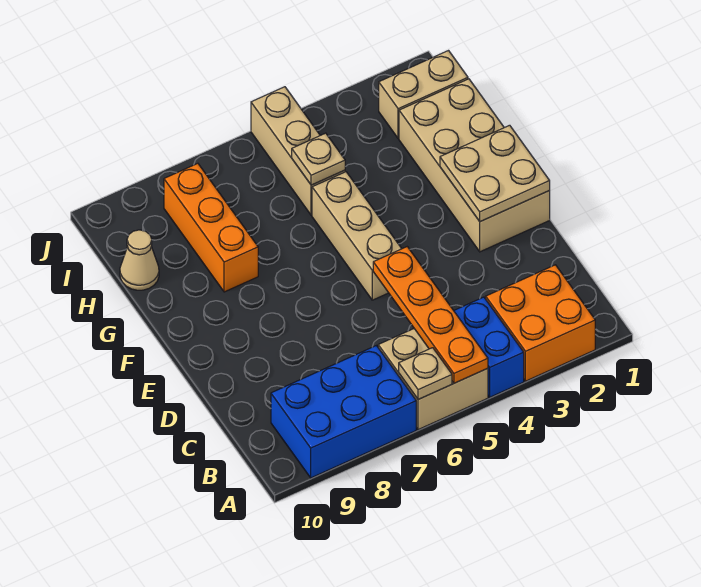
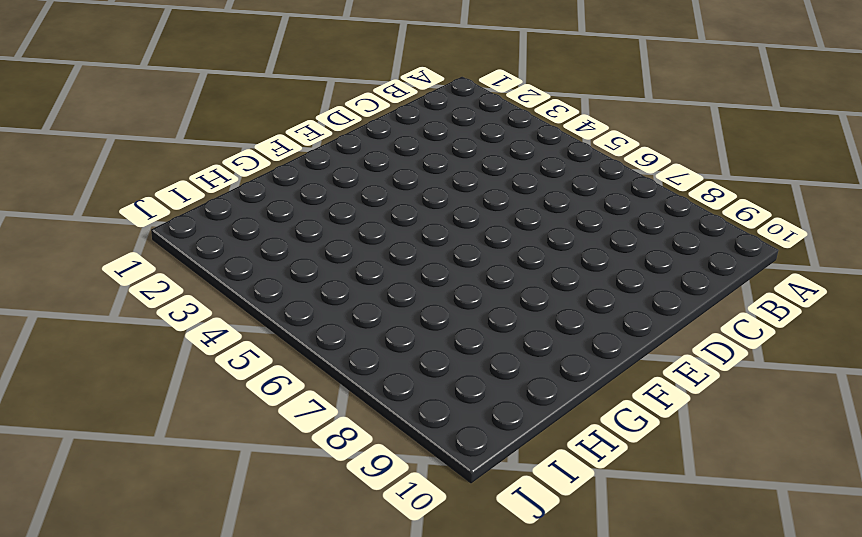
none -> orange 2x2 brick [486,265,595,381]
none -> blue 1x2 brick [454,297,524,397]
none -> tan 2x2 brick [378,329,488,430]

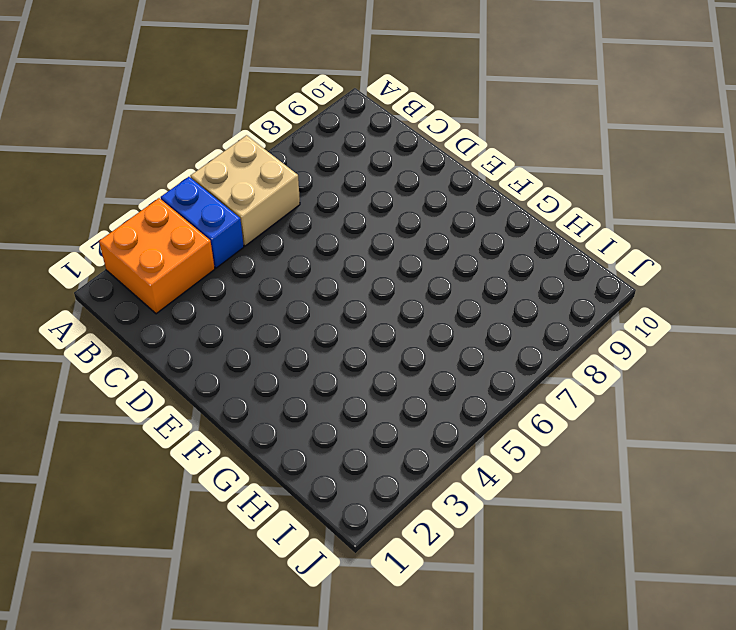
none -> blue 2x3 brick [271,346,416,478]
none -> tan 2x4 brick [399,79,550,252]
none -> tan 1x3 brick [312,172,402,300]

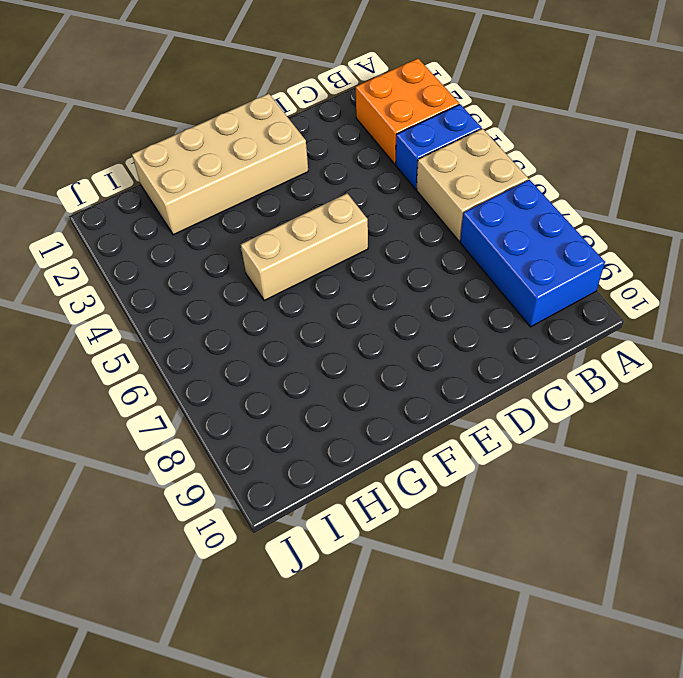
none -> orange 1x3 brick [164,163,258,292]
none -> tan 1x3 brick [251,87,345,215]
none -> tan 1x1 cone [120,230,159,290]

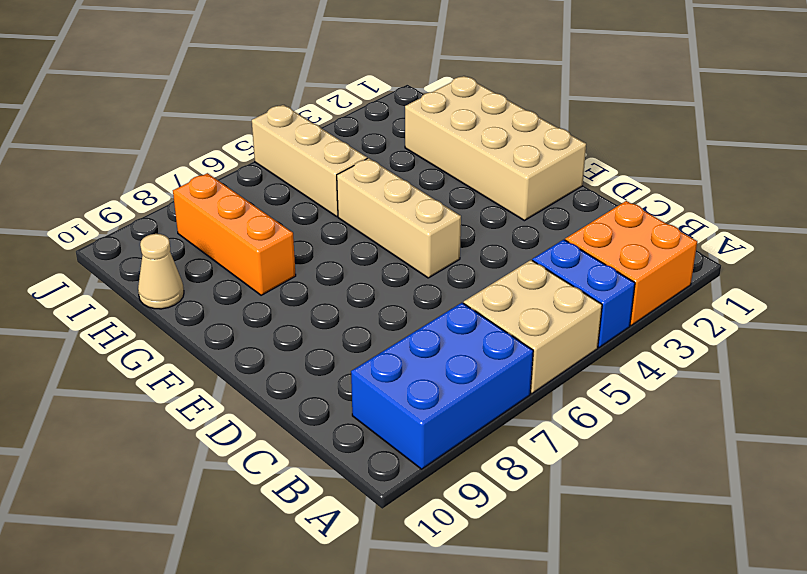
none -> tan 1x2 brick [379,51,468,139]
none -> orange 1x4 plate [373,247,488,383]
none -> tan 1x1 plate [399,348,452,400]

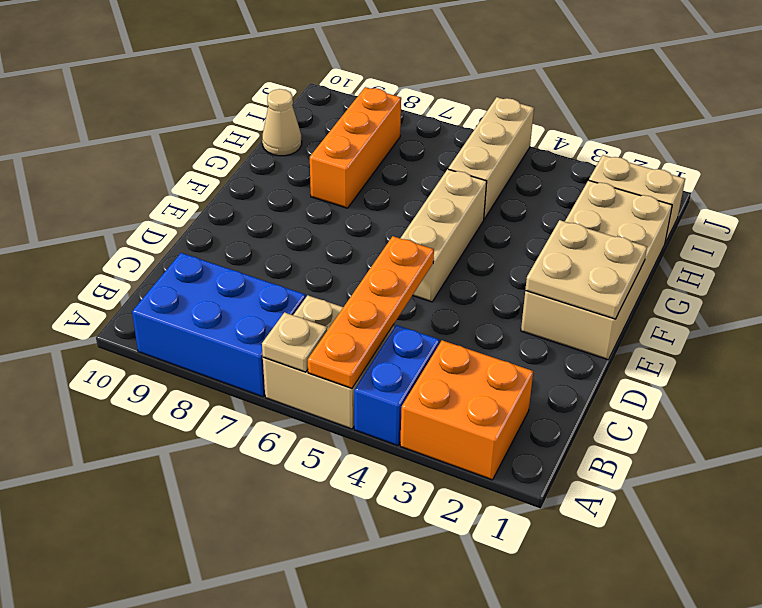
none -> tan 1x1 plate [292,133,345,185]

